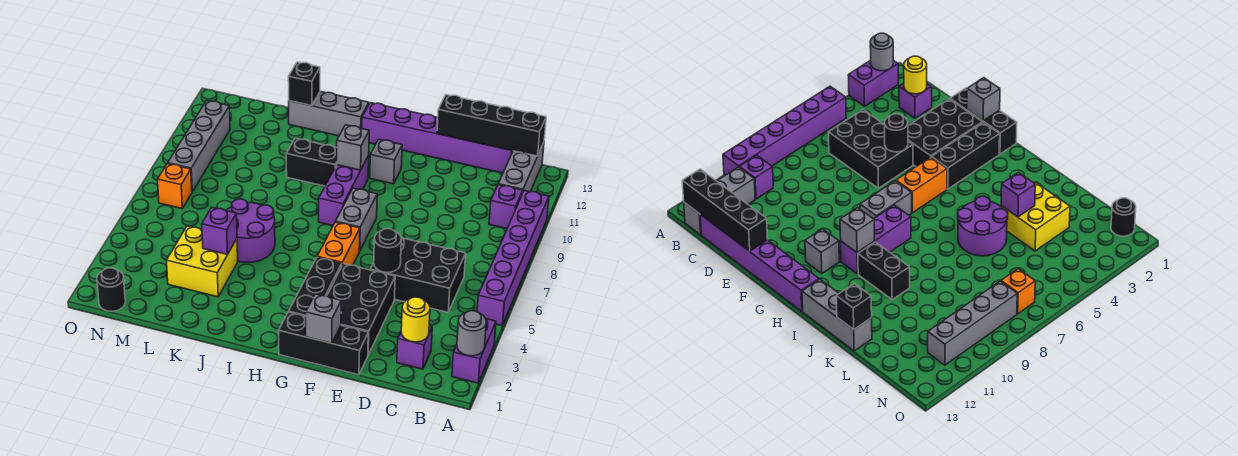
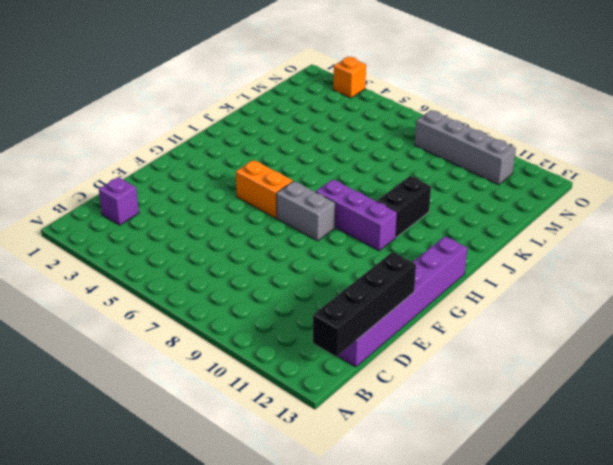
orange 1x1 brick [333,57,366,98] -> orange 1x1 brick moved to [158,164,192,209]
none -> purple 1x2 brick [452,319,496,383]
none -> purple 1x6 brick [477,191,549,326]
none -> purple 1x1 brick [489,185,523,229]

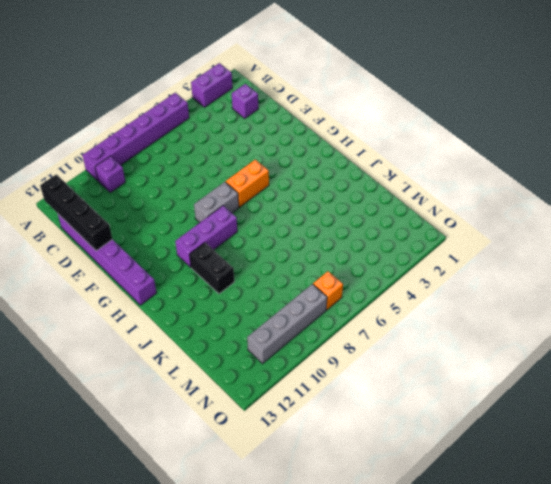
none -> grey 1x3 brick [498,143,544,192]
none -> black 2x3 brick [370,238,466,312]
none -> black 1x3 brick [279,312,368,375]

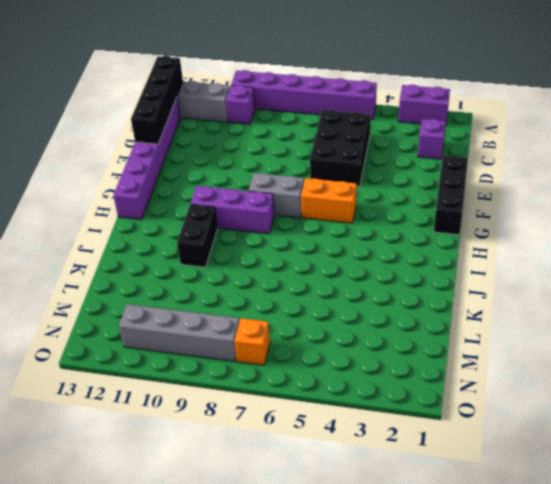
none -> black 2x3 brick [327,264,395,355]
none -> black 1x3 brick [288,257,342,317]
none -> grey 1x1 brick [370,139,402,184]

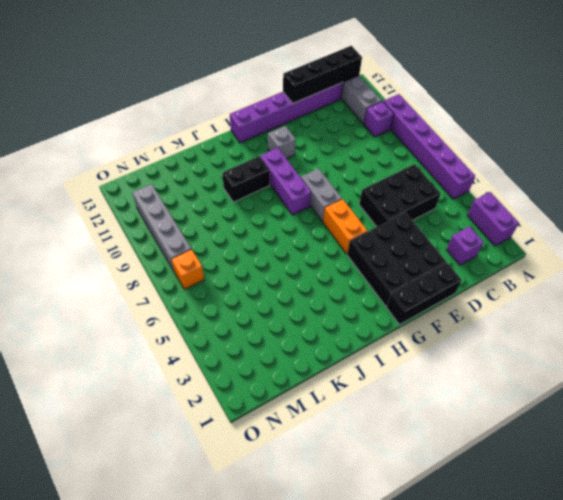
none -> grey 1x3 brick [289,92,369,136]
none -> purple 2x2 round brick [226,199,275,262]
none -> yellow 2x2 brick [167,226,238,297]

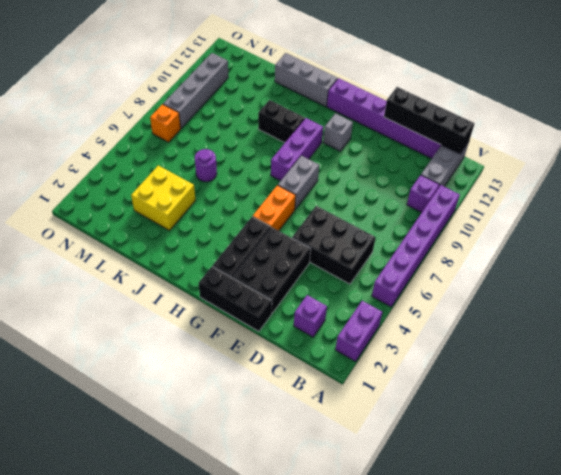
purple 1x1 round brick [195,149,217,182] -> purple 2x2 round brick [226,199,275,262]
none -> black 1x1 round brick [97,268,125,311]
none -> grey 1x1 round brick [457,311,486,356]
none -> yellow 1x1 round brick [401,297,430,342]

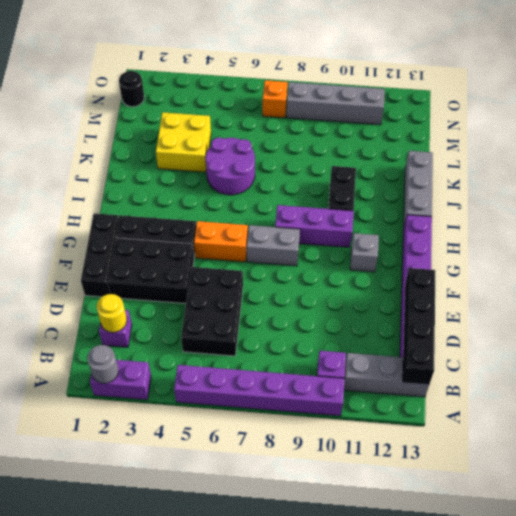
none -> black 1x1 round brick [374,229,401,272]
none -> grey 1x1 brick [306,294,341,343]
none -> grey 1x1 brick [337,125,369,170]

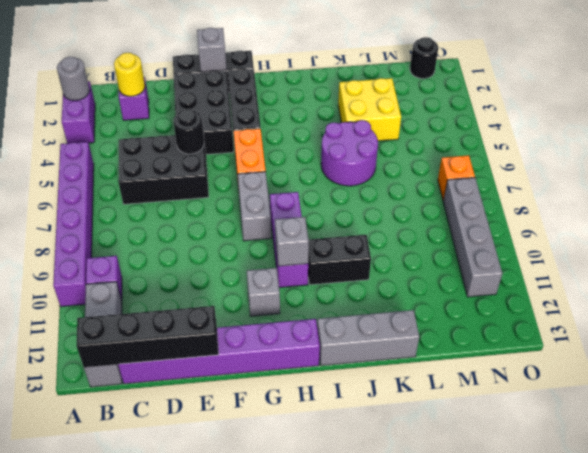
none -> purple 1x1 brick [202,207,237,254]
none -> black 1x1 brick [288,62,320,106]

